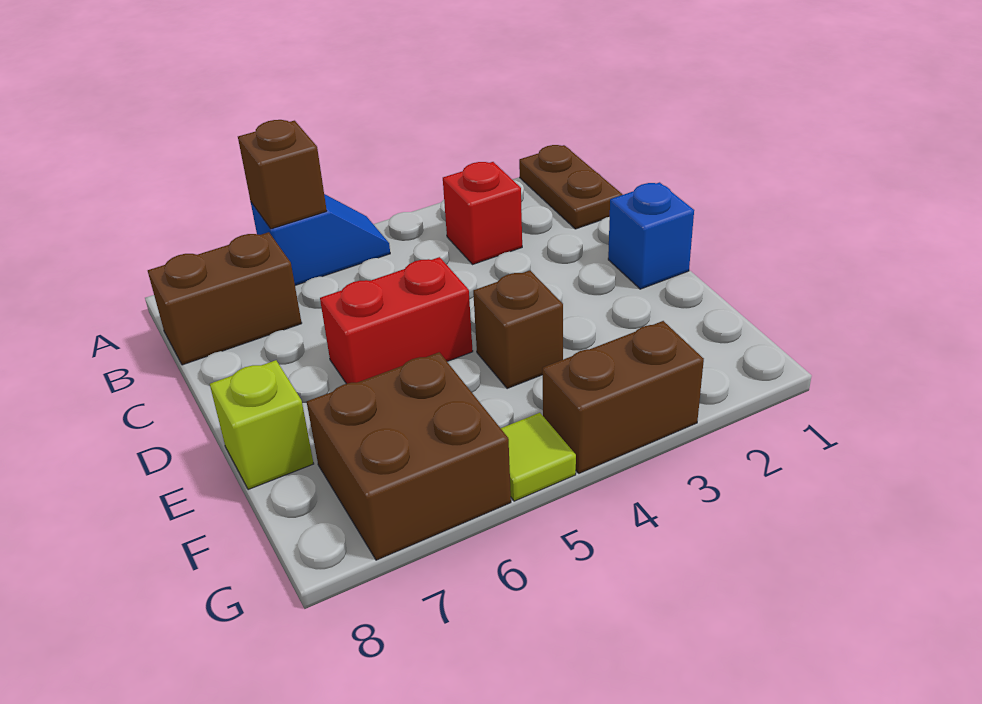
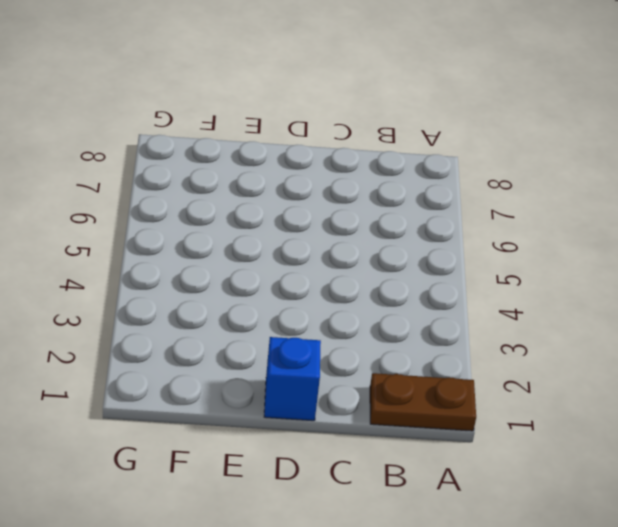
none -> blue 1x2 slope [251,194,390,285]
none -> red 1x1 brick [443,162,522,264]
none -> brown 1x2 brick [148,232,302,365]

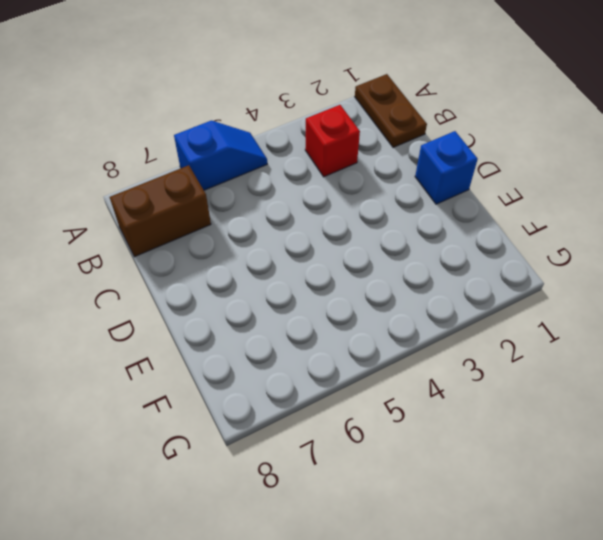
none -> red 1x2 brick [320,257,473,384]
none -> brown 1x1 brick [473,270,563,389]
none -> lime 1x1 brick [210,360,314,490]

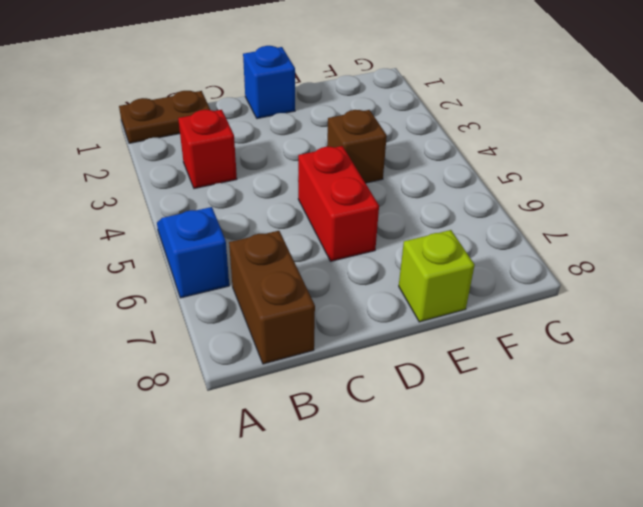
none -> brown 2x2 brick [307,352,511,560]
none -> brown 1x2 brick [542,321,704,473]
none -> lime 1x1 tile [501,413,576,501]

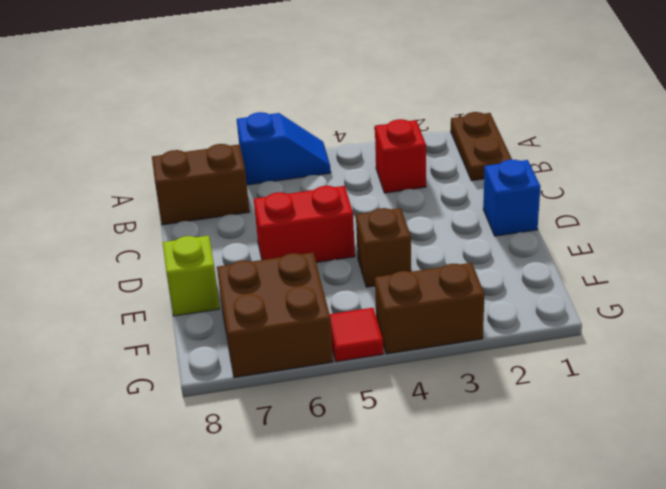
red 1x1 tile [330,308,383,362] -> lime 1x1 tile [501,413,576,501]
none -> brown 1x1 brick [238,120,327,229]

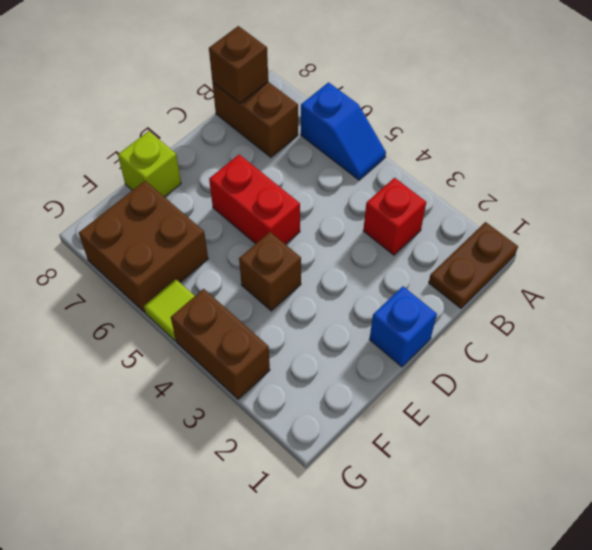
brown 1x1 brick [209,26,268,103] -> brown 1x1 brick moved to [238,120,327,229]

